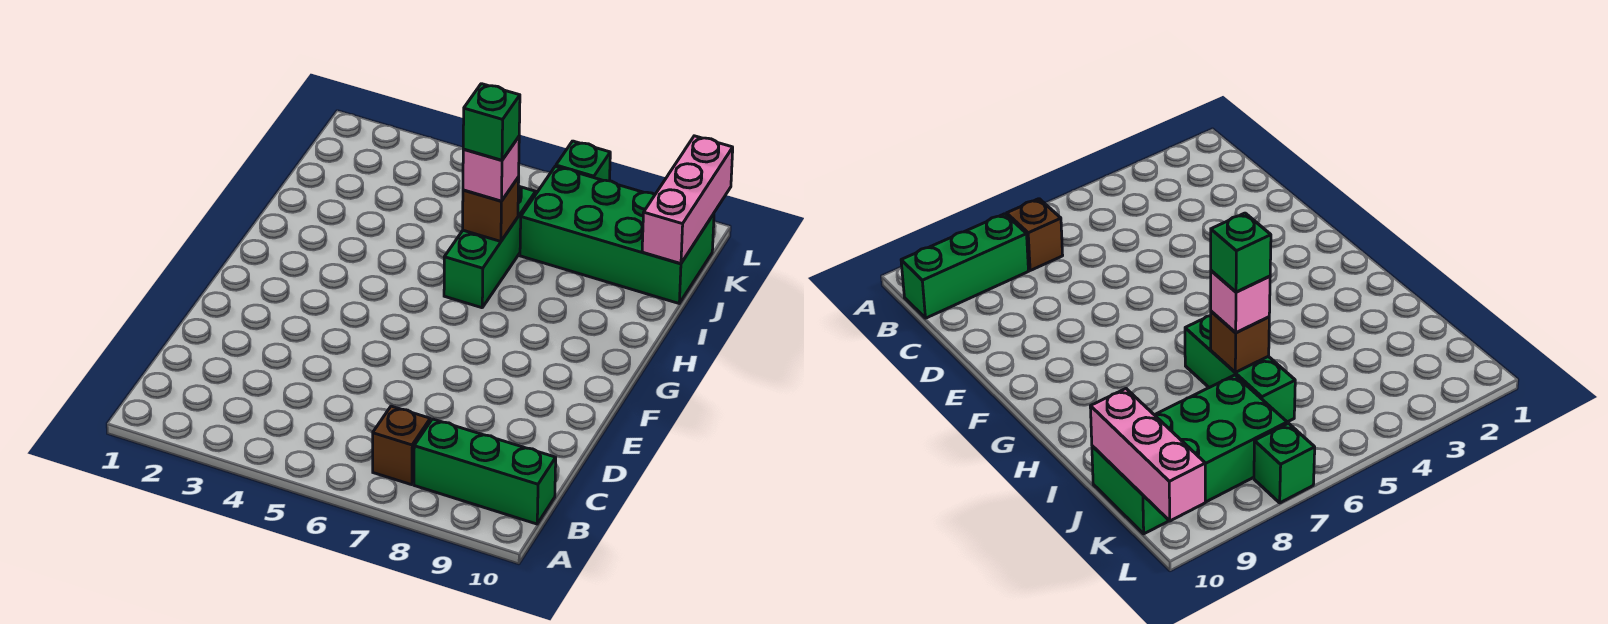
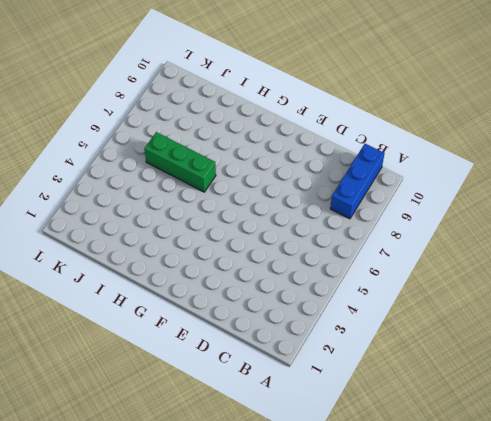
blue 1x3 brick [330,144,384,219] -> green 1x3 brick [414,419,556,524]
none -> brown 1x1 brick [373,406,430,485]
none -> green 2x4 brick [520,166,714,303]

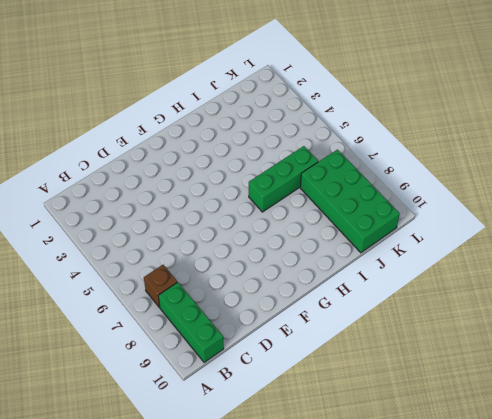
none -> green 1x1 brick [556,141,610,181]
none -> brown 1x1 brick [463,177,519,241]

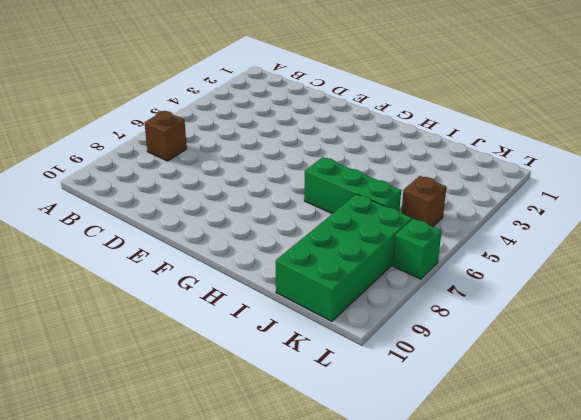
brown 1x1 brick [401,176,447,227] -> brown 1x1 brick moved to [463,177,519,241]
none -> green 1x3 brick [414,419,556,524]
none -> pink 1x3 brick [642,136,733,264]

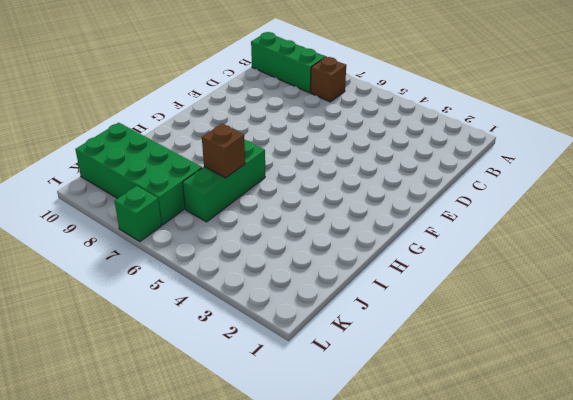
none -> pink 1x3 brick [642,136,733,264]
none -> pink 1x1 brick [463,137,519,201]

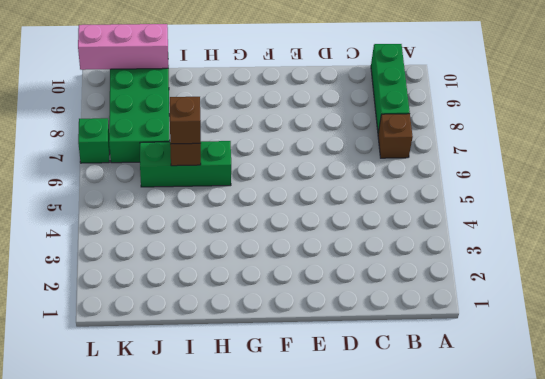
brown 1x1 brick [170,97,201,144] -> pink 1x1 brick [463,137,519,201]
none -> green 1x1 brick [463,84,520,160]

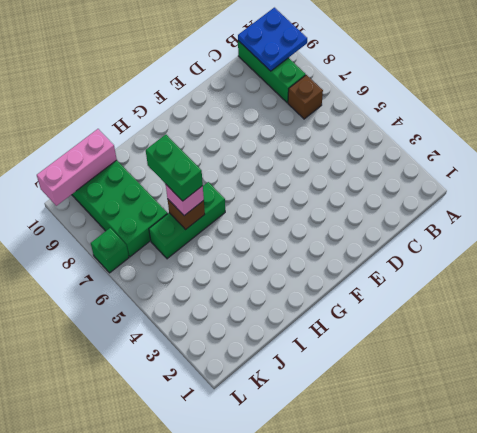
blue 2x2 plate [238,8,307,71] -> none
green 1x2 brick [146,135,203,201] -> green 1x1 brick [463,84,520,160]

